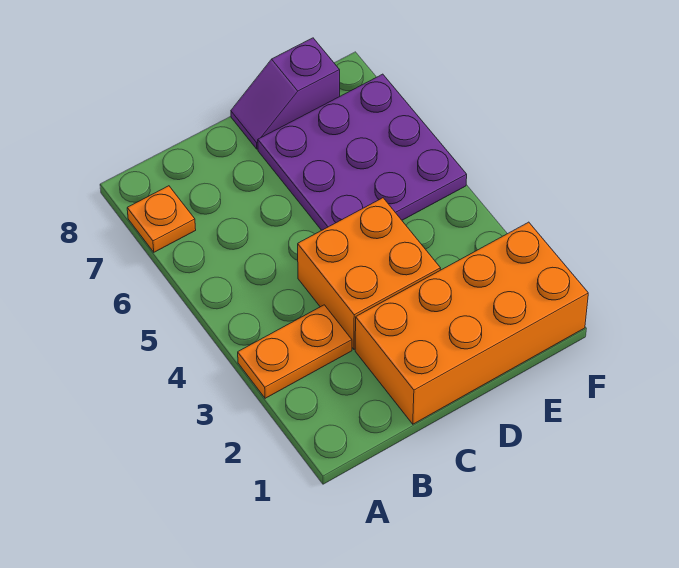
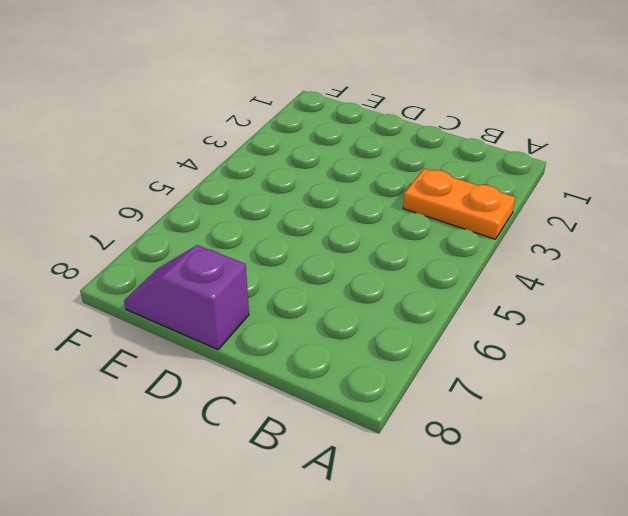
purple 1x2 slope [124,245,249,350] -> purple 1x2 slope turned to [231,38,340,149]
none -> orange 1x1 plate [127,186,196,252]
none -> orange 2x4 brick [355,222,588,424]

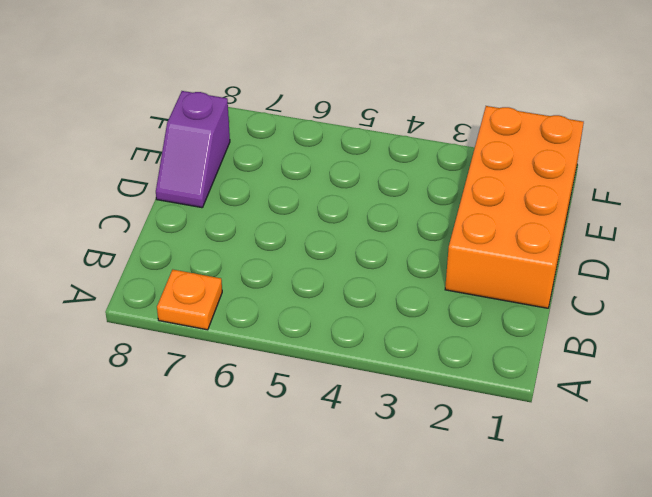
none -> orange 1x2 plate [238,305,352,398]
none -> orange 2x2 brick [298,198,441,349]

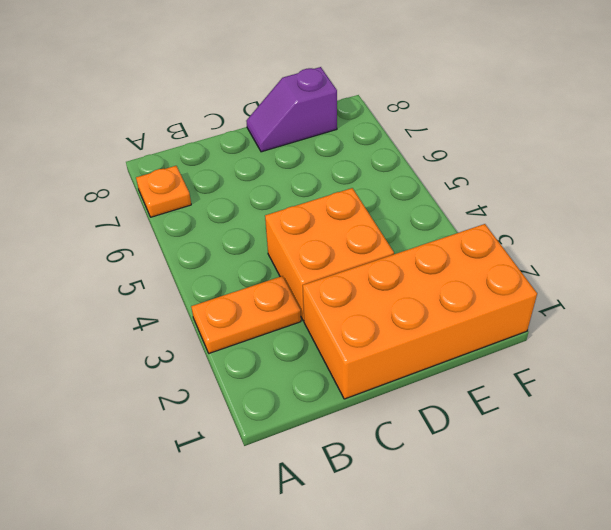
none -> purple 3x3 plate [258,74,467,230]

